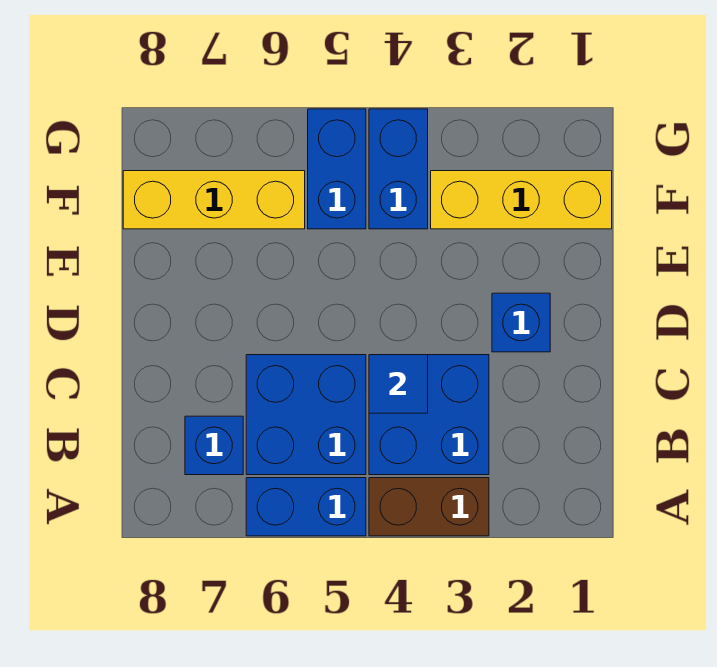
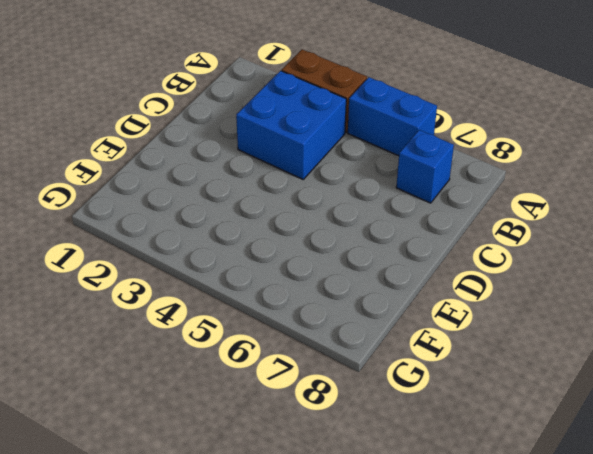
none -> blue 2x2 brick [246,355,366,475]
none -> blue 1x1 brick [492,293,550,352]

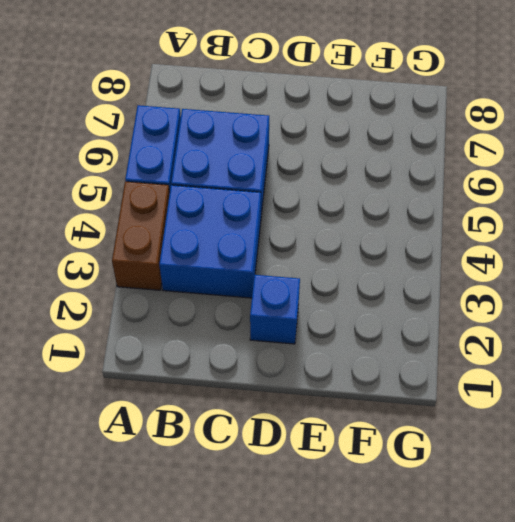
none -> blue 1x1 brick [185,416,243,475]
none -> yellow 1x3 brick [431,171,612,229]

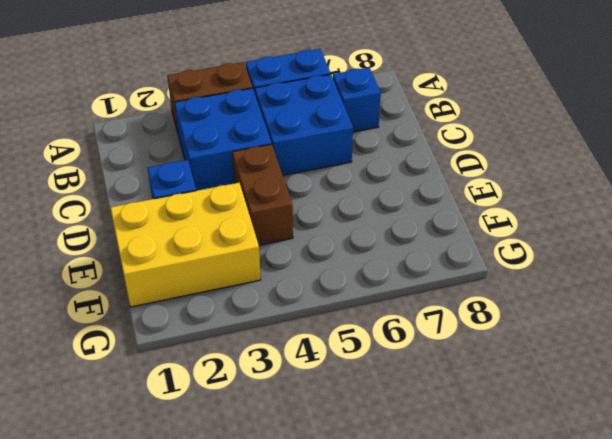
brown 1x2 brick [232,144,293,245] -> none
yellow 2x3 brick [110,183,261,307] -> yellow 1x3 brick [431,171,612,229]
none -> blue 1x2 brick [369,109,428,229]
none -> blue 1x2 brick [308,109,366,229]

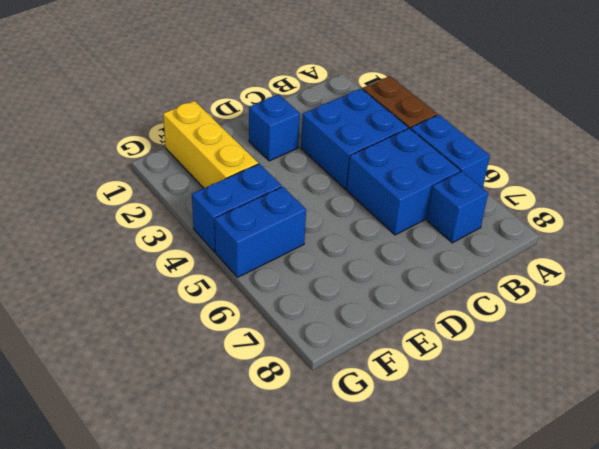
none -> yellow 1x3 brick [123,171,305,229]
none -> blue 1x1 tile [369,355,428,413]

